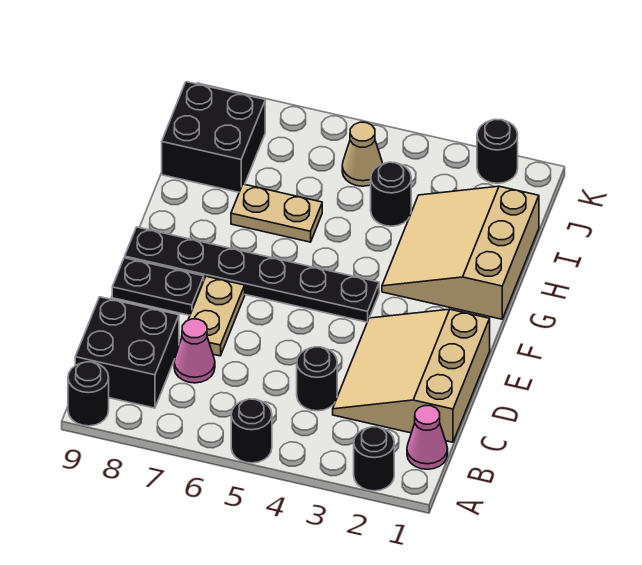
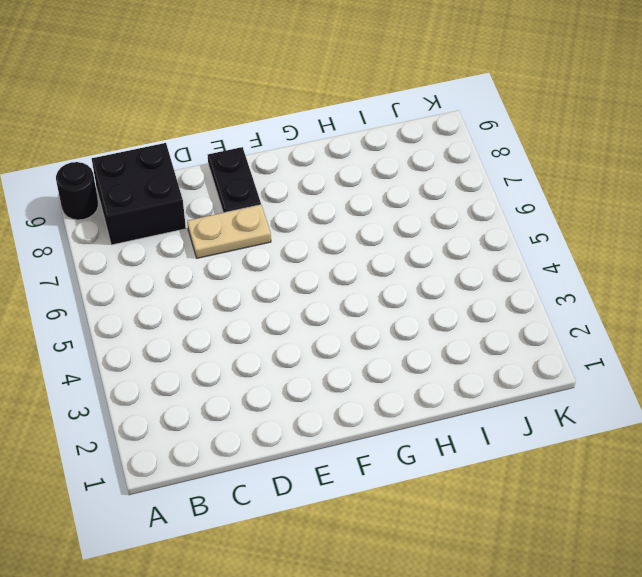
none -> black 1x1 round brick [354,427,394,491]
none -> black 1x1 round brick [231,399,272,463]
none -> pink 1x1 cone [407,406,448,469]

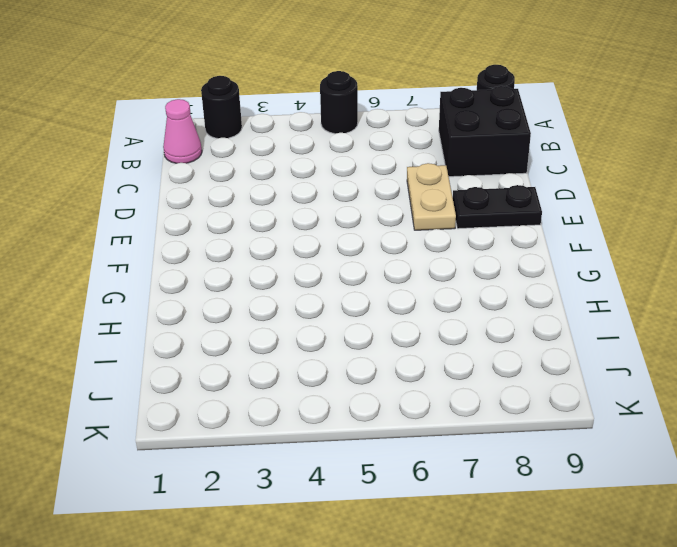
none -> tan 3x3 slope [333,309,490,442]
none -> black 1x1 round brick [297,347,337,411]
none -> pink 1x1 cone [174,319,215,383]

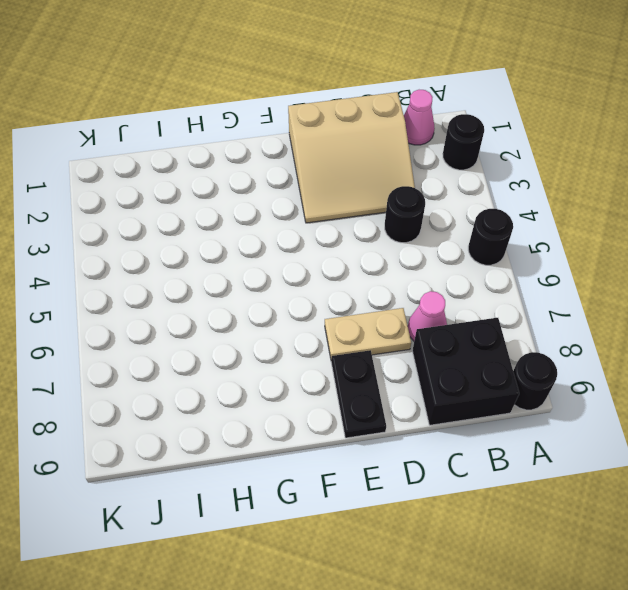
none -> black 1x6 plate [125,227,379,322]
none -> tan 3x3 slope [382,186,539,319]
none -> tan 1x2 plate [231,184,322,242]

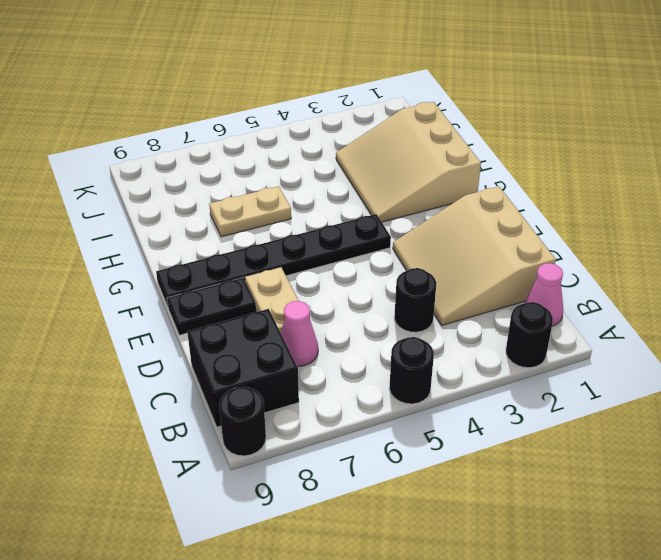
none -> black 1x1 round brick [371,162,411,226]
none -> black 2x2 brick [162,82,265,192]
none -> tan 1x1 cone [342,122,382,186]

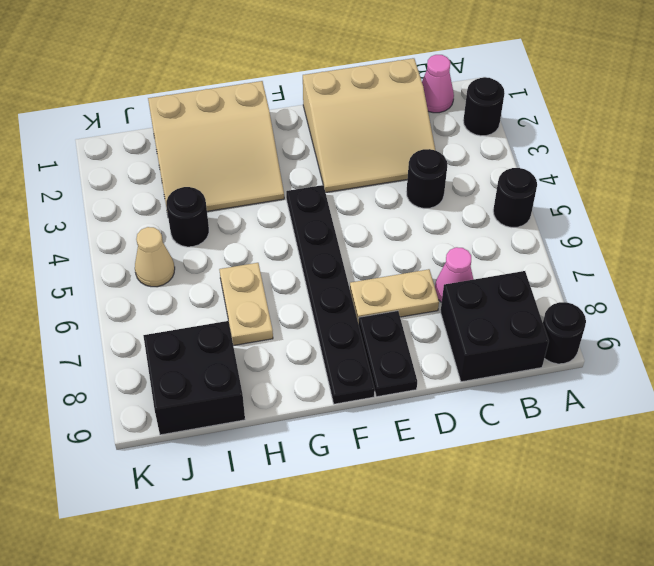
none -> black 1x1 round brick [477,119,518,183]

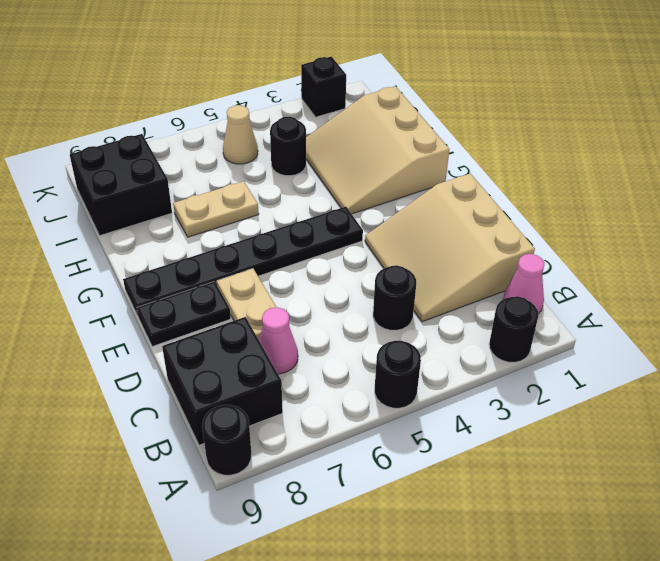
black 1x1 brick [301,56,346,117] -> black 1x1 round brick [477,119,518,183]

